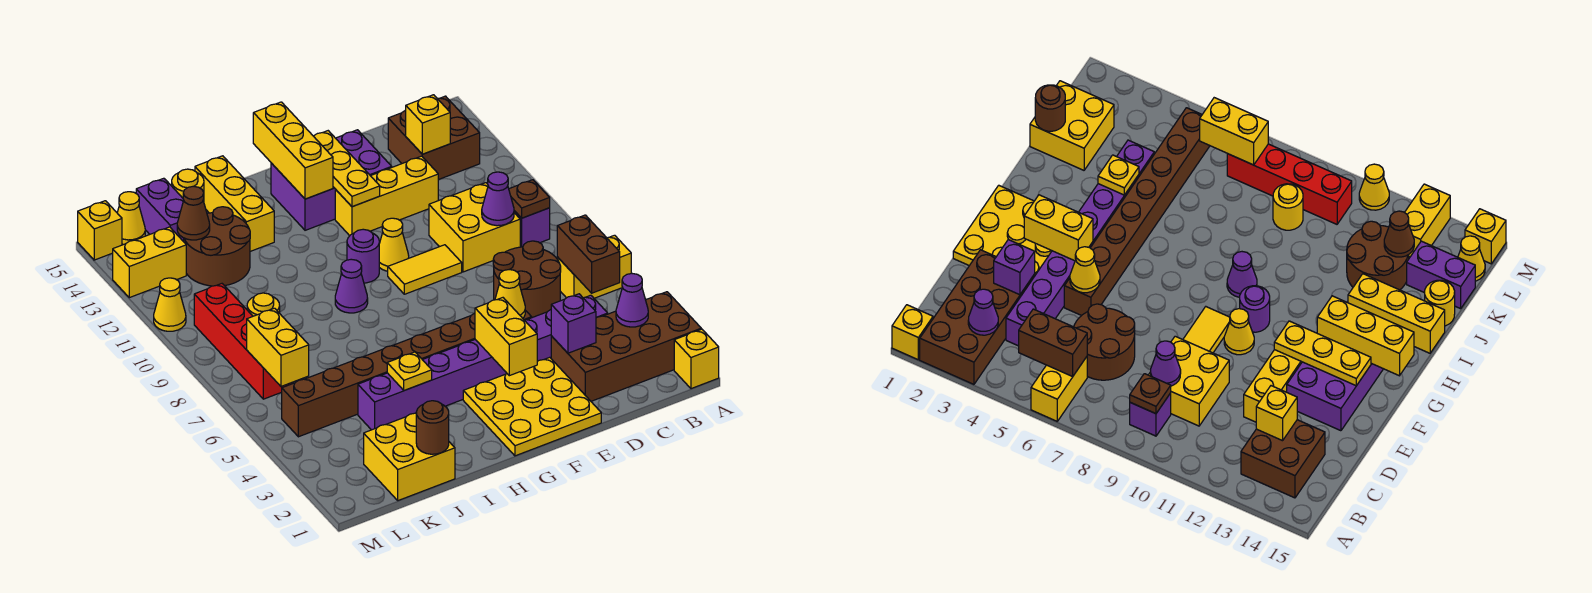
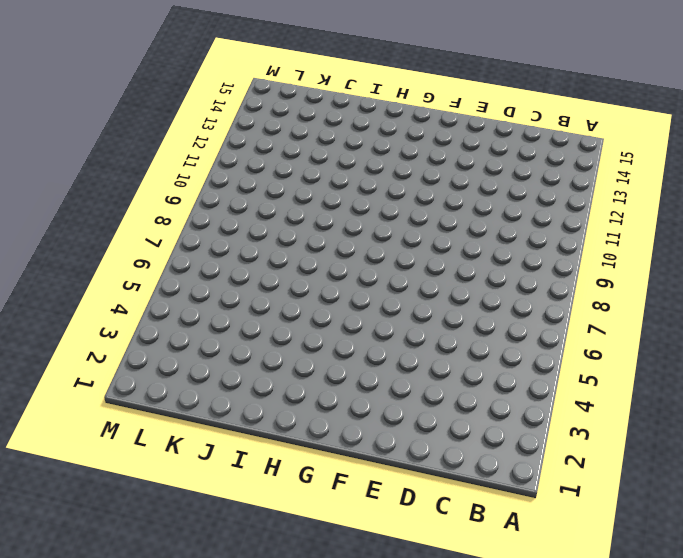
none -> yellow 1x1 brick [674,329,719,389]
none -> brown 2x4 brick [551,292,701,401]
none -> yellow 1x2 brick [557,235,631,298]
none -> purple 1x1 brick [514,208,550,247]

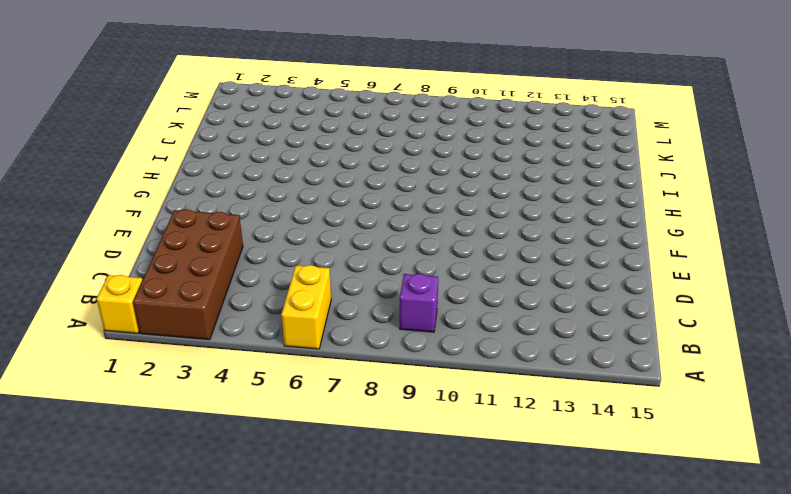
none -> brown 2x2 brick [388,96,480,180]
none -> purple 1x8 brick [358,295,608,430]
none -> brown 2x2 round brick [493,241,561,318]
none -> yellow 2x2 brick [429,183,520,272]

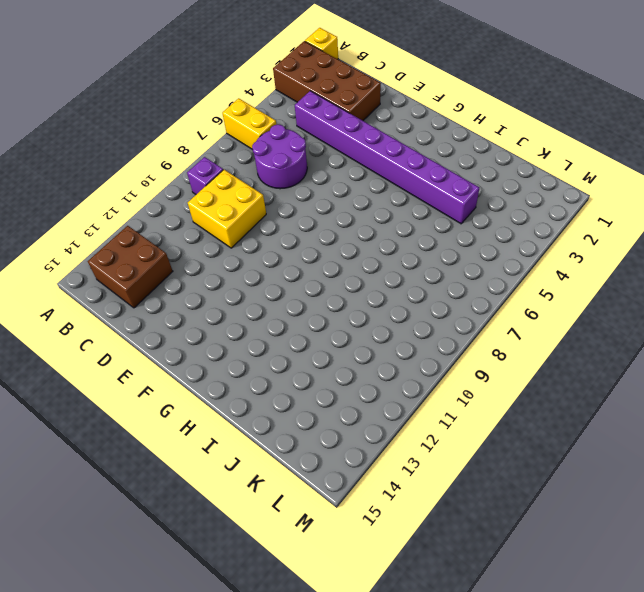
purple 2x2 round brick [252,125,307,189] -> brown 2x2 round brick [493,241,561,318]
none -> yellow 1x3 brick [335,156,438,236]
none -> yellow 3x3 plate [463,357,601,456]
none -> brown 1x8 brick [282,310,532,437]
none -> yellow 1x2 tile [388,245,462,294]

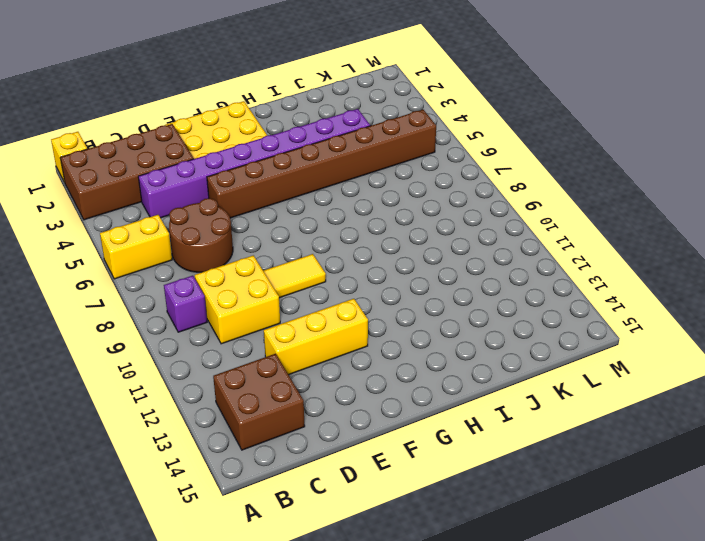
none -> purple 2x3 brick [271,130,392,230]
none -> yellow 1x1 cone [379,218,409,271]
none -> purple 1x1 round brick [347,229,379,283]
none -> purple 1x1 cone [335,259,368,313]

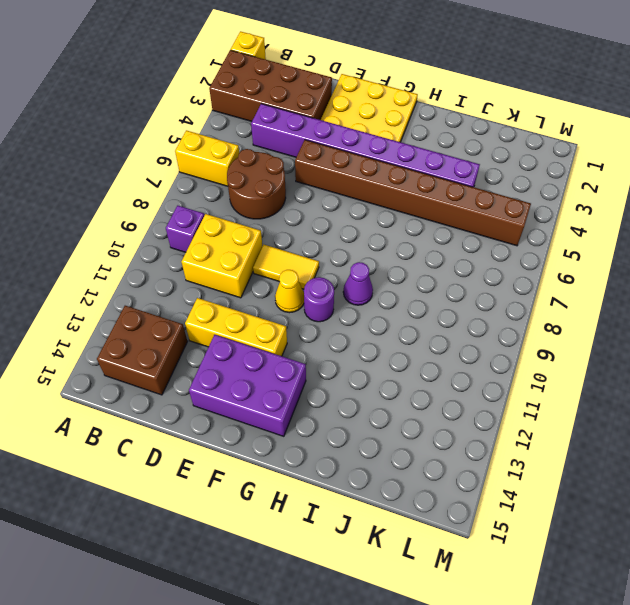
none -> yellow 1x3 brick [195,156,274,251]
none -> yellow 2x2 brick [364,413,455,501]
none -> brown 2x2 round brick [184,207,250,286]
none -> yellow 1x1 round brick [172,169,204,201]

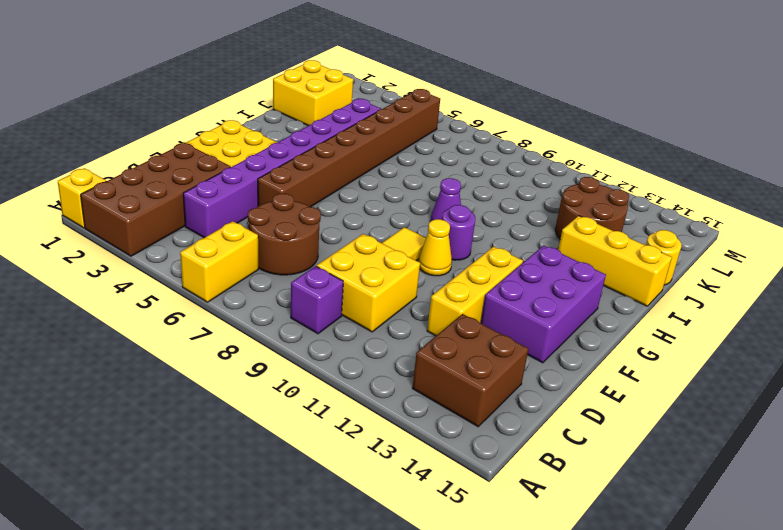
none -> yellow 1x1 round brick [247,293,280,316]
none -> purple 1x2 brick [136,178,184,242]
none -> red 1x4 brick [194,284,291,399]
none -> yellow 1x2 brick [113,227,186,298]

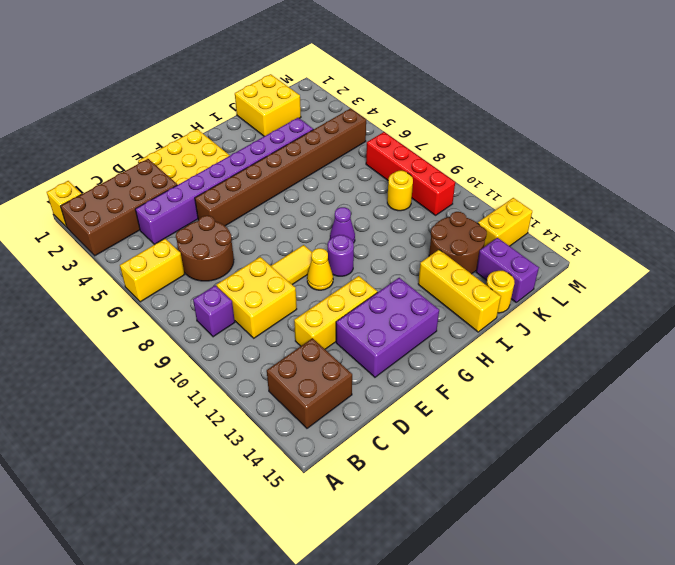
none -> yellow 1x1 cone [117,192,145,244]
none -> yellow 1x1 cone [154,278,186,331]
none -> yellow 1x1 brick [78,201,122,260]
none -> purple 1x1 cone [616,273,648,327]

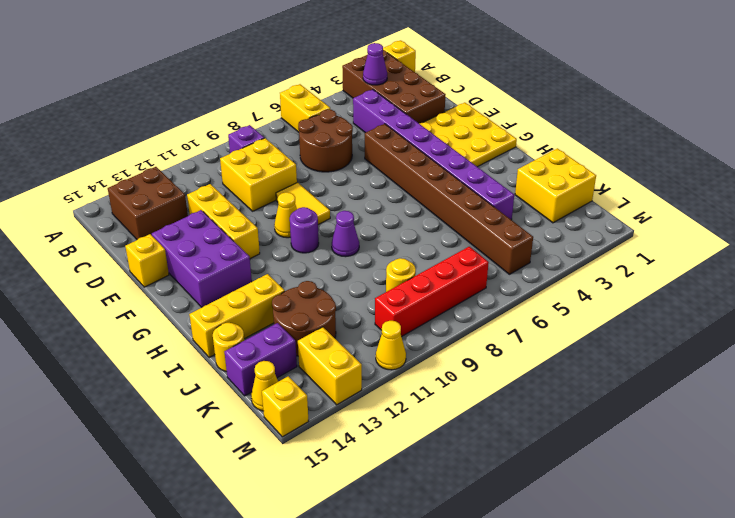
yellow 1x1 brick [125,234,169,287] -> yellow 1x1 brick moved to [406,95,450,154]
none -> brown 1x2 brick [557,215,620,293]
none -> brown 1x1 plate [509,180,550,218]
none -> purple 1x1 cone [482,172,514,226]
none -> purple 1x1 brick [551,294,596,353]

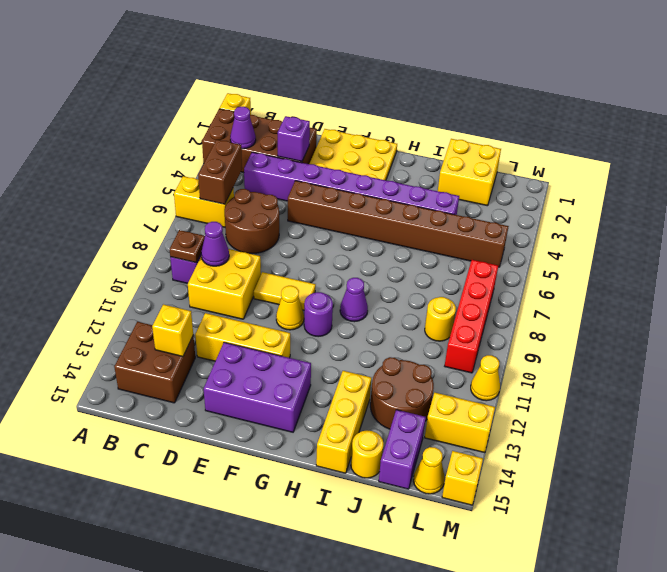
none -> yellow 1x1 cone [495,270,525,318]
none -> yellow 1x2 brick [475,298,537,376]
none -> yellow 1x3 plate [314,131,380,207]
none -> yellow 1x3 brick [253,102,333,199]

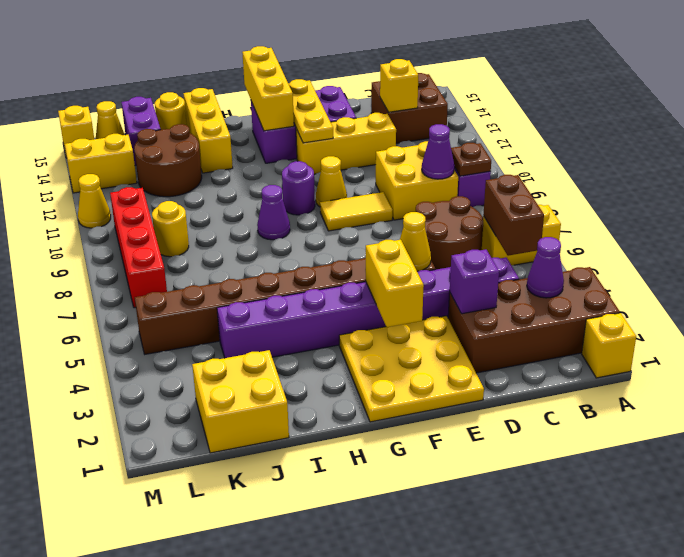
none -> yellow 1x1 plate [387,352,432,390]
none -> brown 1x1 round brick [416,401,449,454]
none -> brown 1x1 cone [177,186,210,240]
none -> yellow 1x2 brick [247,308,309,386]

